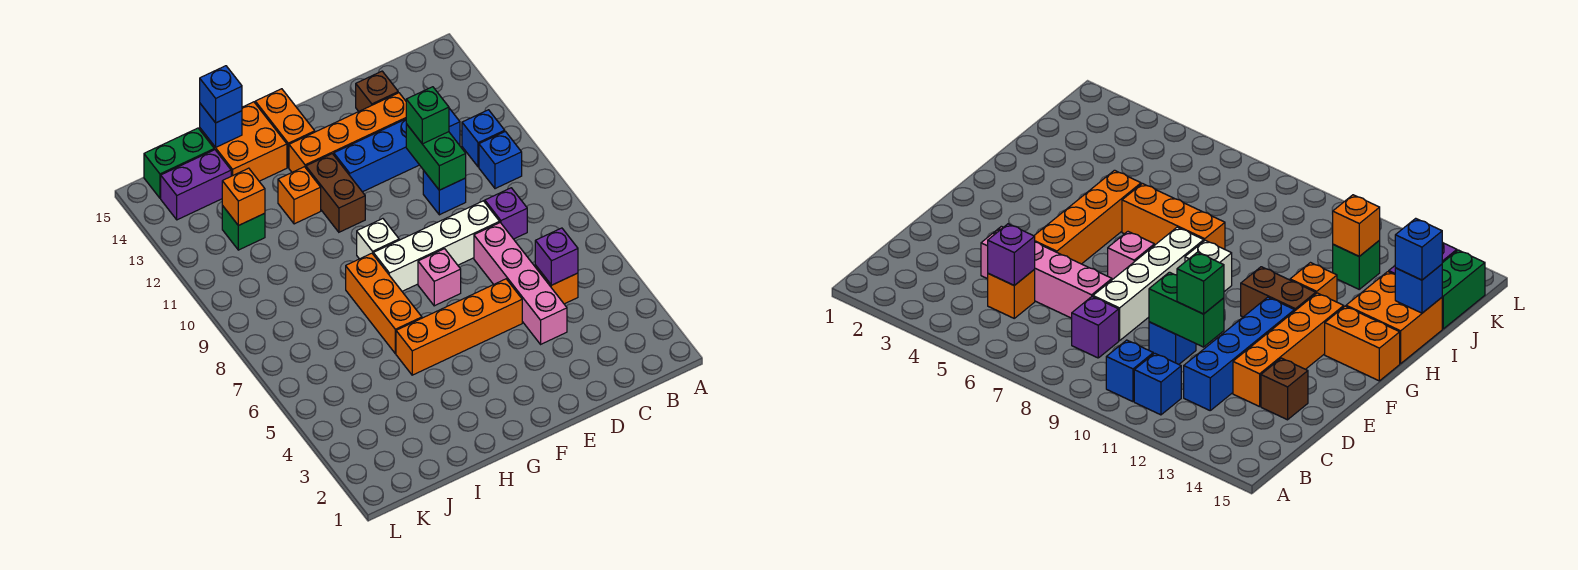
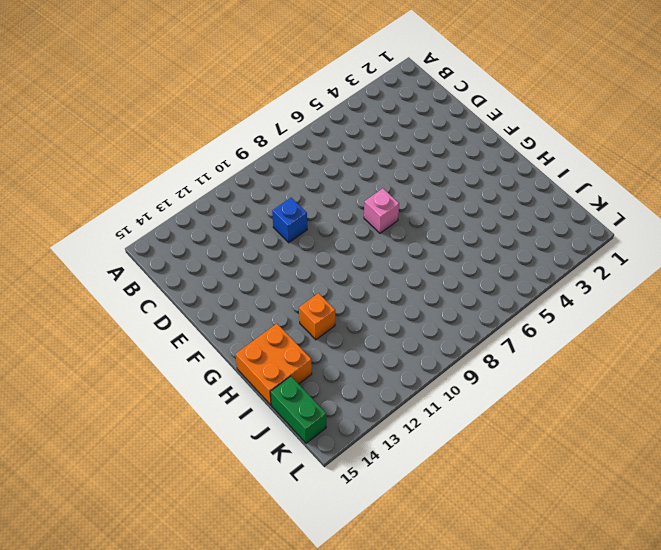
none -> blue 1x1 brick [479,131,522,189]
none -> blue 1x1 brick [462,110,505,167]
none -> orange 1x1 brick [535,265,578,304]

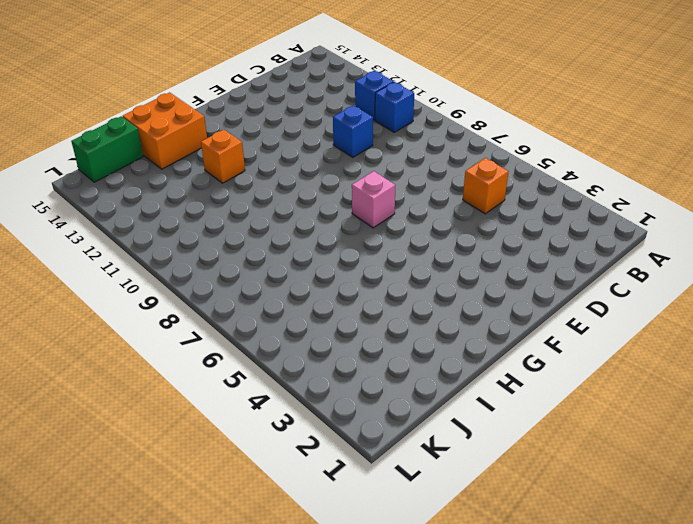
none -> purple 1x1 brick [485,188,527,239]
none -> blue 1x4 brick [334,108,460,192]
none -> pink 1x4 brick [474,223,567,344]

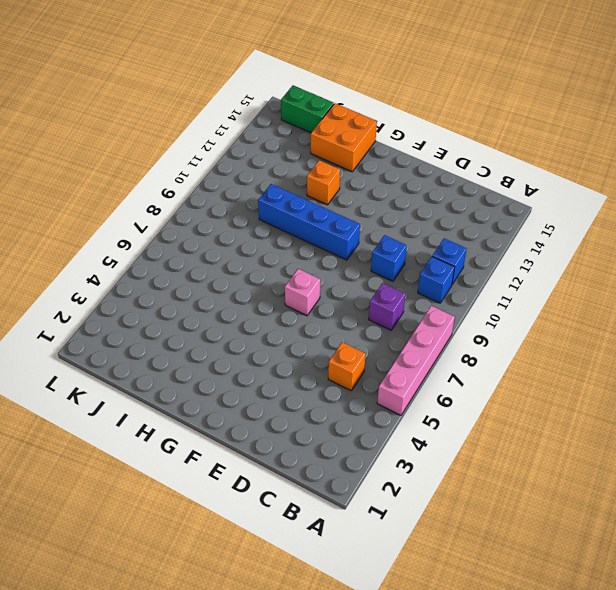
pink 1x4 brick [377,306,455,415] -> pink 1x4 brick moved to [474,223,567,344]
blue 1x4 brick [258,184,360,260] -> blue 1x4 brick moved to [334,108,460,192]
none -> white 1x4 brick [373,201,500,291]
none -> orange 1x4 brick [289,93,406,172]
none -> brown 1x1 brick [356,71,398,111]

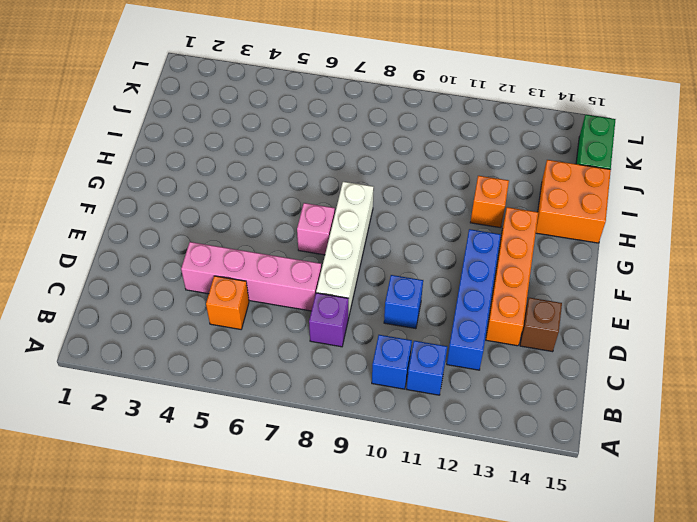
none -> orange 1x4 brick [396,279,522,375]
none -> white 1x1 brick [357,219,399,259]
none -> brown 1x2 brick [306,154,365,232]

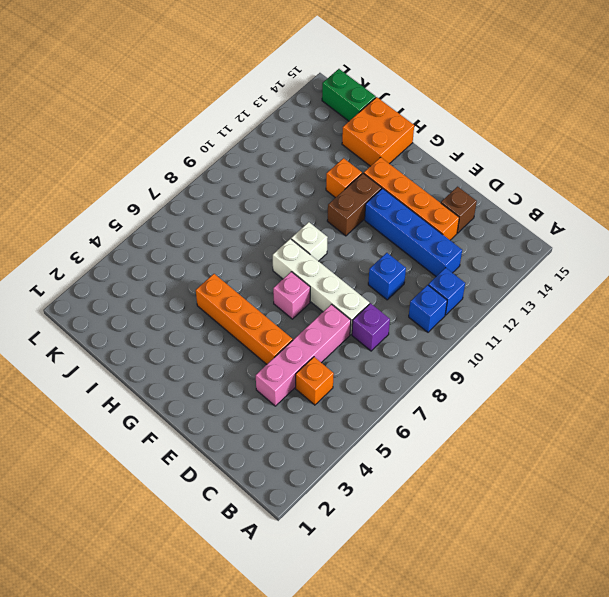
none -> orange 1x2 brick [255,89,315,167]
none -> orange 1x3 brick [346,253,422,354]
none -> green 1x1 brick [222,206,265,250]

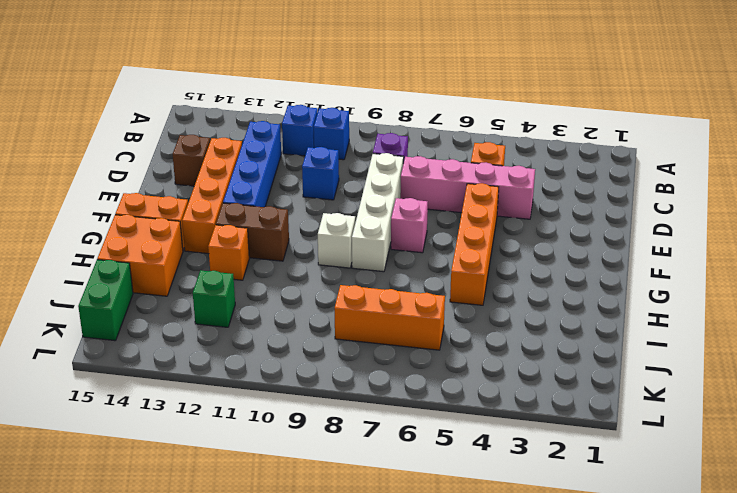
orange 1x3 brick [335,285,445,350] -> orange 1x3 brick moved to [346,253,422,354]
none -> purple 1x2 brick [161,150,231,220]
none -> purple 1x1 brick [535,228,578,285]
none -> green 1x2 brick [406,124,466,190]

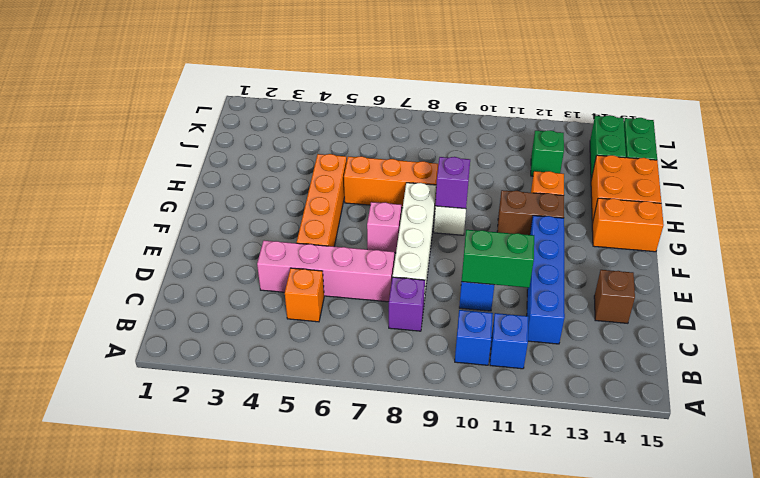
purple 1x1 brick [435,157,470,209] -> purple 1x1 brick moved to [535,228,578,285]
green 1x2 brick [590,115,626,179] -> purple 1x2 brick [161,150,231,220]
none -> orange 1x4 brick [289,93,406,172]
none -> blue 1x1 brick [200,104,242,147]
none -> orange 1x1 brick [222,168,265,226]

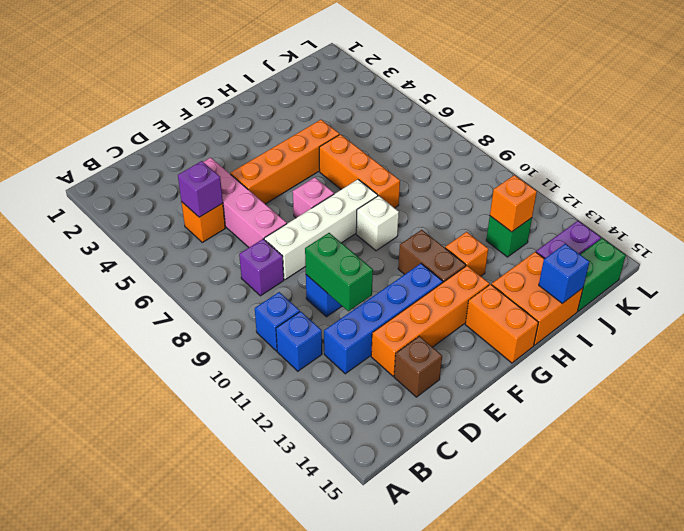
none -> green 1x1 brick [406,87,449,144]
none -> blue 1x1 brick [200,66,242,123]

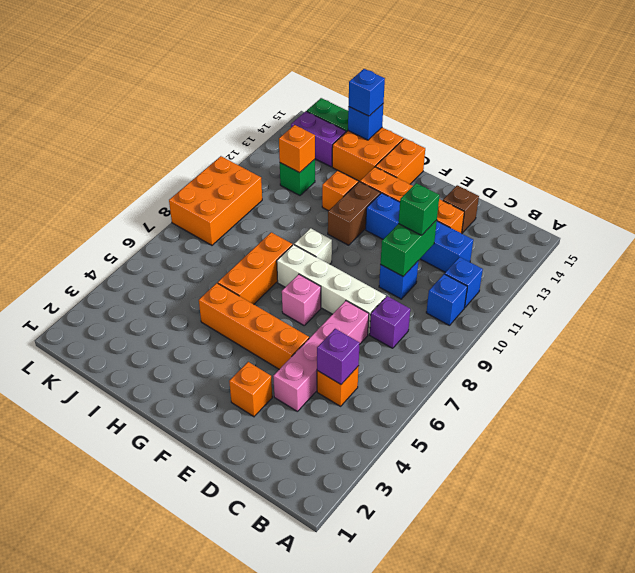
orange 1x1 brick [229,362,272,417] -> none
orange 2x3 brick [169,156,262,245] -> none

